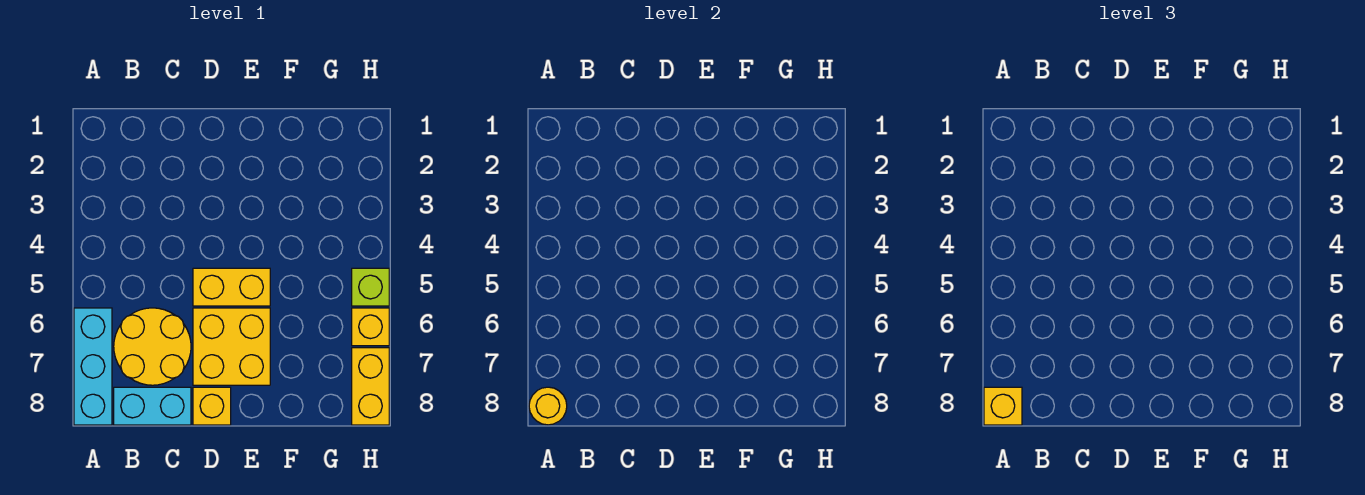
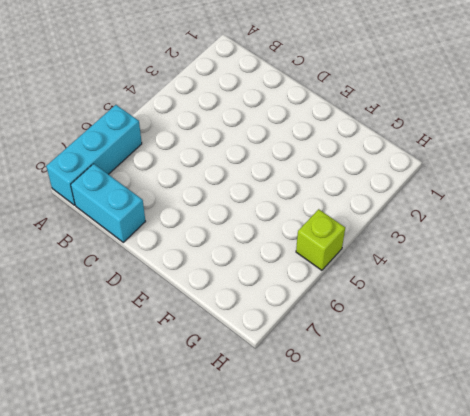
none -> yellow 2x2 round brick [114,308,191,385]
none -> yellow 1x2 brick [193,268,270,306]

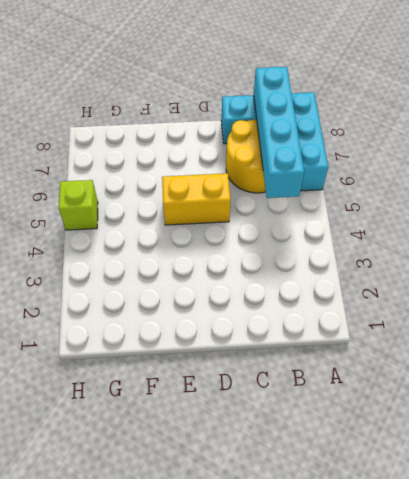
cyan 1x4 brick [254,67,304,198] -> none
none -> yellow 2x2 brick [193,308,270,385]
none -> yellow 1x1 brick [193,387,231,425]

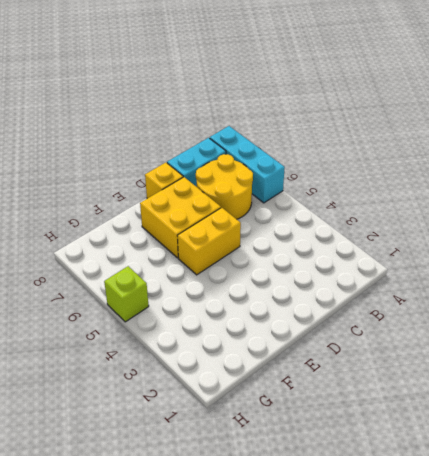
none -> yellow 1x1 brick [352,308,389,346]
none -> yellow 1x2 brick [352,348,389,425]

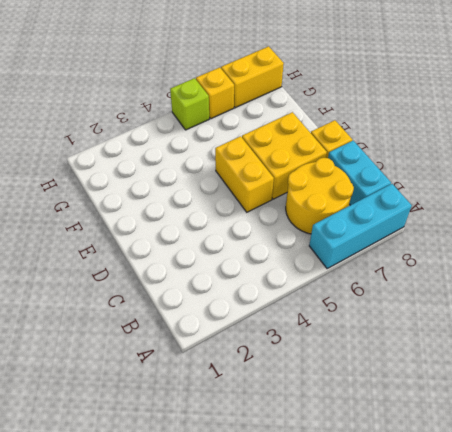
none -> yellow 1x1 round brick [529,387,567,425]
none -> yellow 1x1 brick [984,387,1022,425]

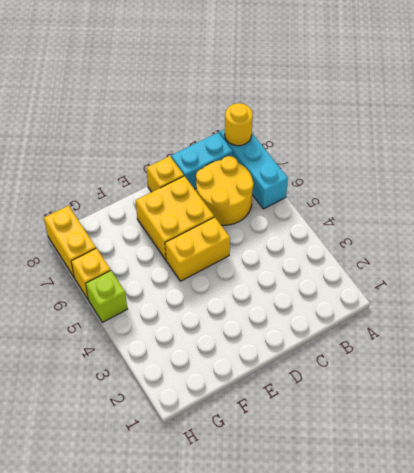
none -> yellow 1x1 brick [984,387,1022,425]

